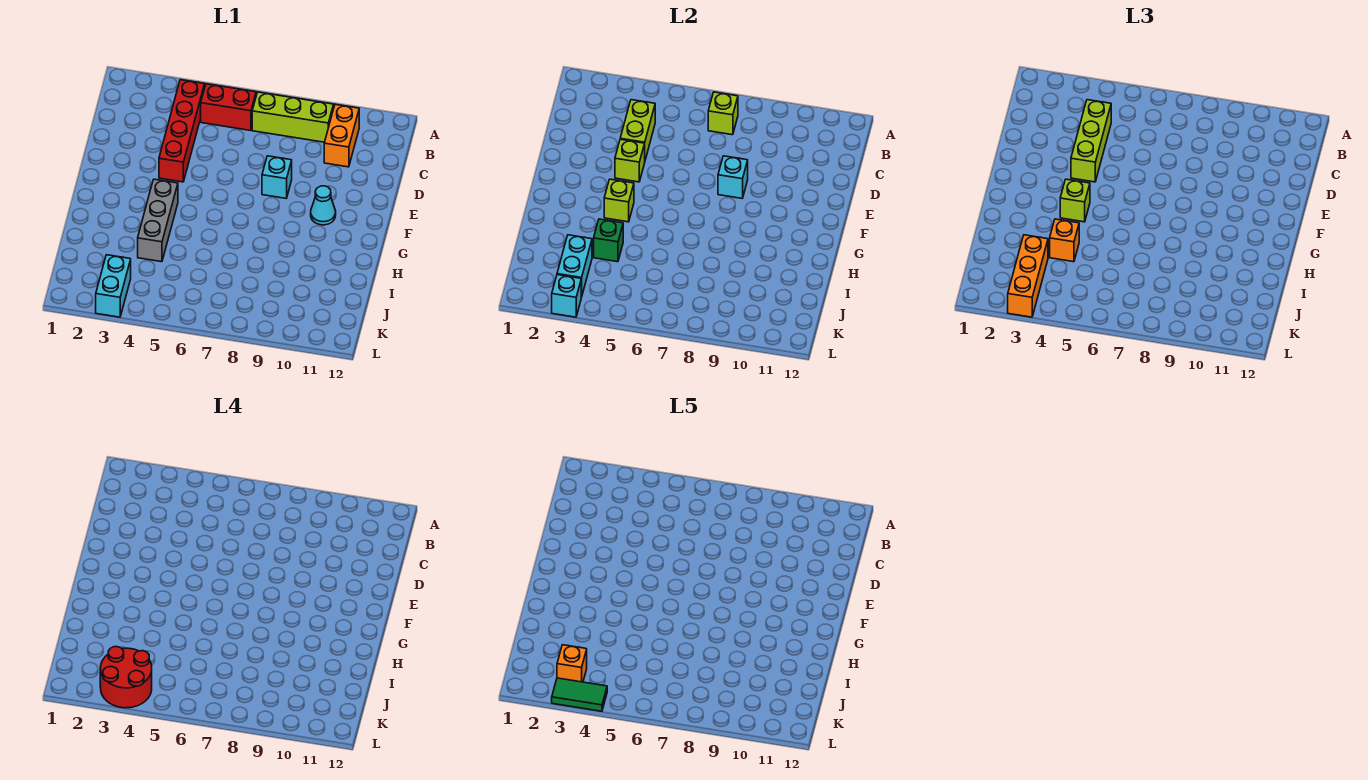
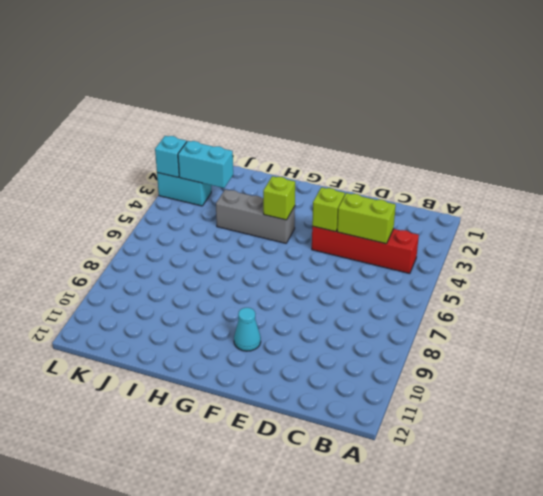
none -> red 1x2 brick [201,84,256,131]
none -> lime 1x3 brick [252,92,334,142]
none -> orange 1x2 brick [324,104,359,167]

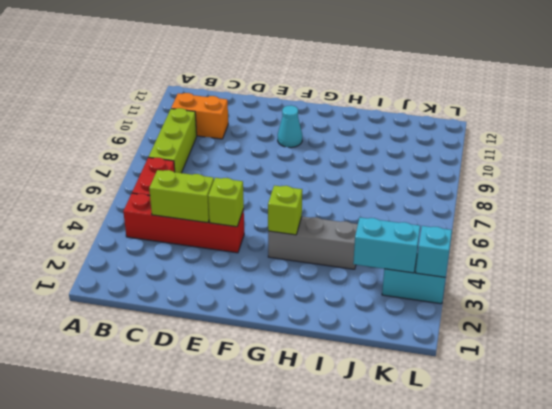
none -> cyan 1x1 brick [262,156,292,198]
none -> lime 1x1 brick [708,92,738,135]
none -> cyan 1x1 brick [718,156,748,198]

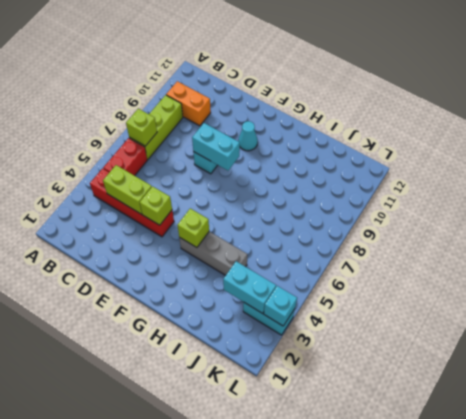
cyan 1x2 brick [192,123,240,171] -> cyan 1x1 brick [718,156,748,198]
none -> green 1x1 brick [594,219,623,262]
none -> lime 1x3 brick [1071,100,1111,182]
none -> lime 1x1 brick [1060,179,1090,222]

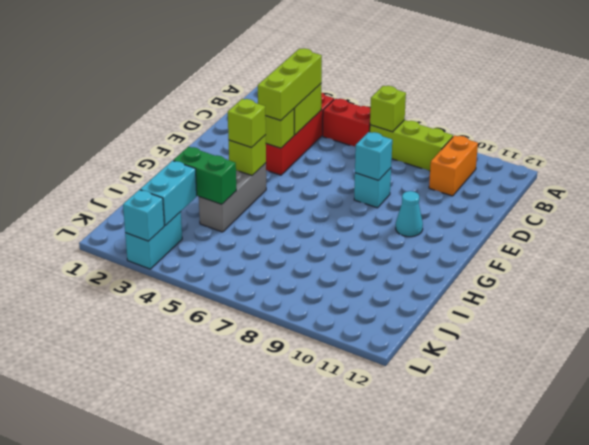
green 1x2 brick [173,147,236,204] -> green 1x1 brick [594,219,623,262]
none -> orange 1x1 brick [1050,219,1079,262]
none -> orange 1x3 brick [1008,235,1048,317]
none -> red 2x2 round brick [100,647,152,708]

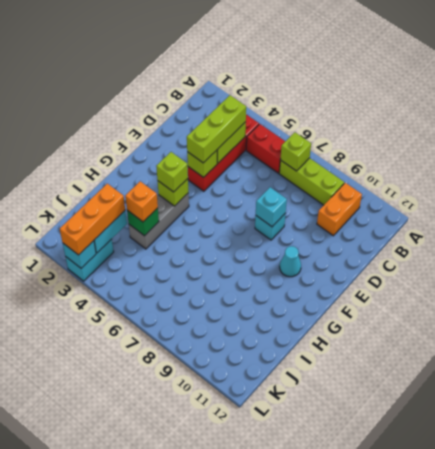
none -> red 2x2 round brick [100,647,152,708]
none -> orange 1x1 brick [557,645,587,682]
none -> green 1x2 tile [552,678,607,711]

